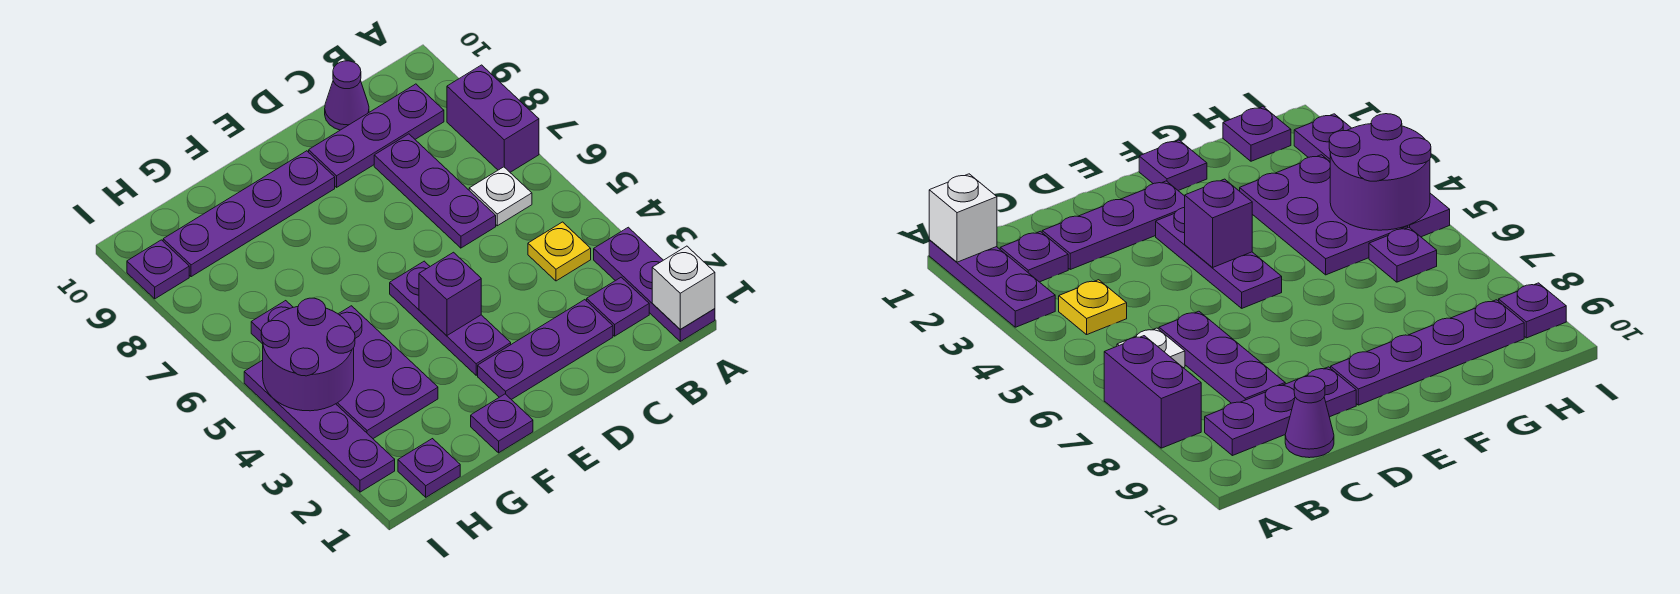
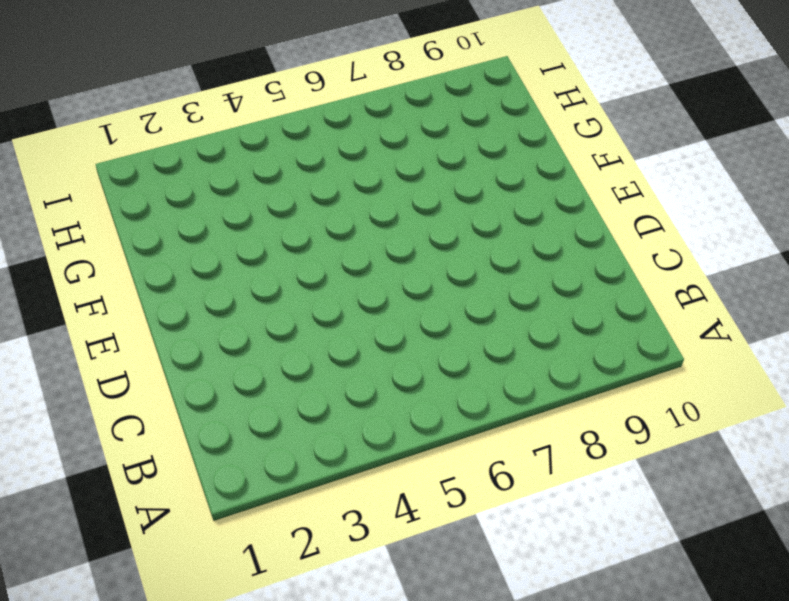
none -> purple 1x3 plate [594,227,715,341]
none -> purple 1x2 brick [447,65,539,172]
none -> purple 1x1 plate [587,277,649,336]

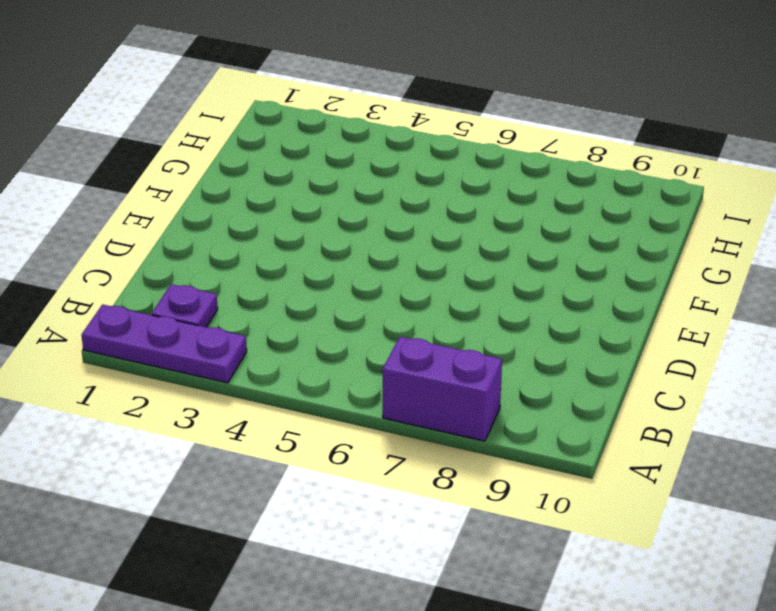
none -> yellow 1x1 plate [528,222,591,281]
none -> white 1x1 plate [469,167,532,226]
none -> purple 1x3 plate [309,84,444,187]

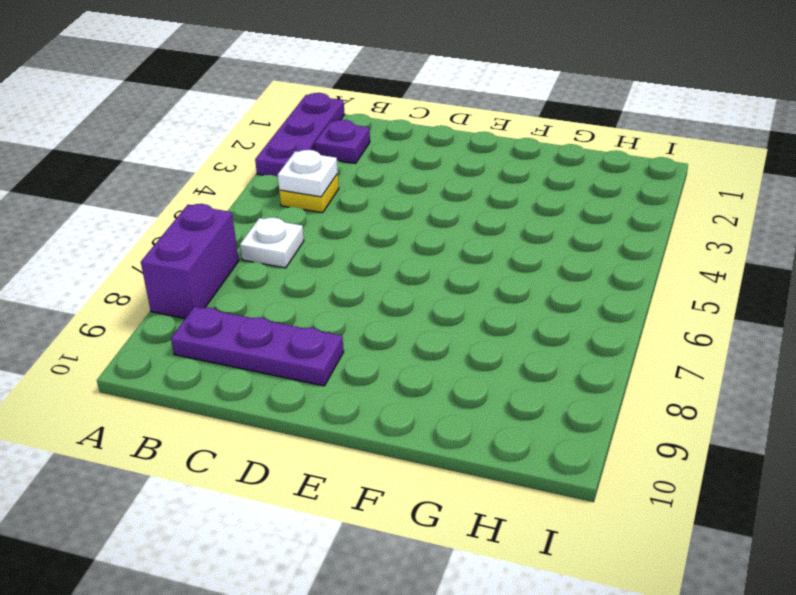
white 1x1 plate [278,150,338,197] -> none
none -> purple 1x3 plate [478,300,613,400]
none -> purple 1x3 plate [374,134,496,248]
none -> purple 1x1 cone [325,61,369,130]

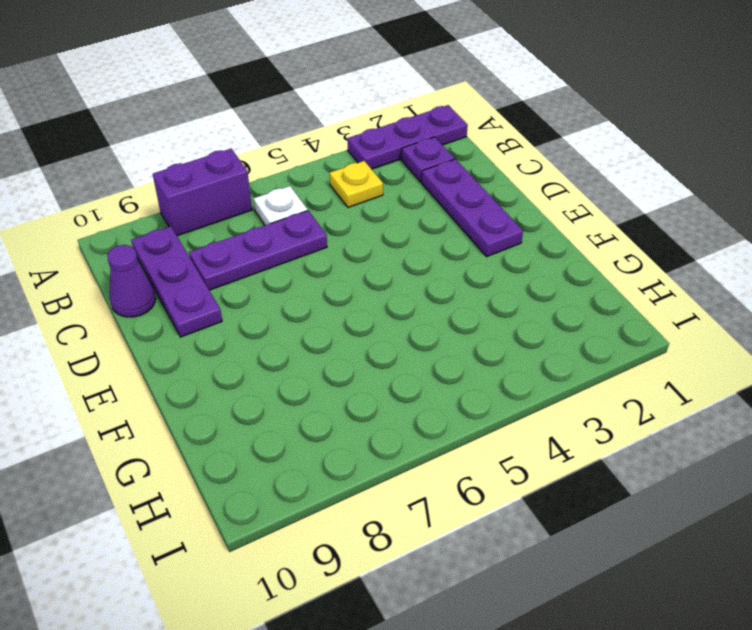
none -> purple 1x3 plate [390,261,511,375]
none -> purple 1x4 plate [163,151,335,277]
none -> purple 1x1 plate [471,394,533,453]

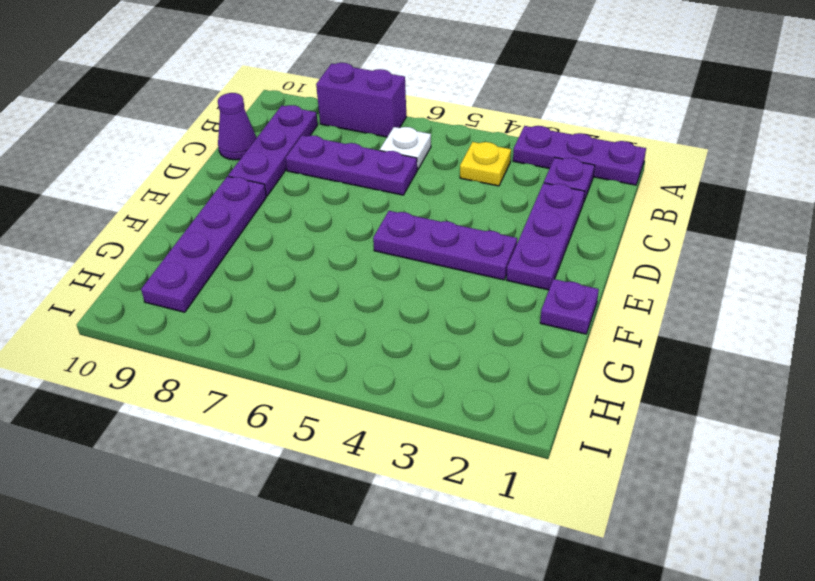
none -> purple 2x3 plate [336,306,438,439]
none -> purple 1x1 plate [398,439,460,497]
none -> purple 1x1 plate [251,301,293,344]

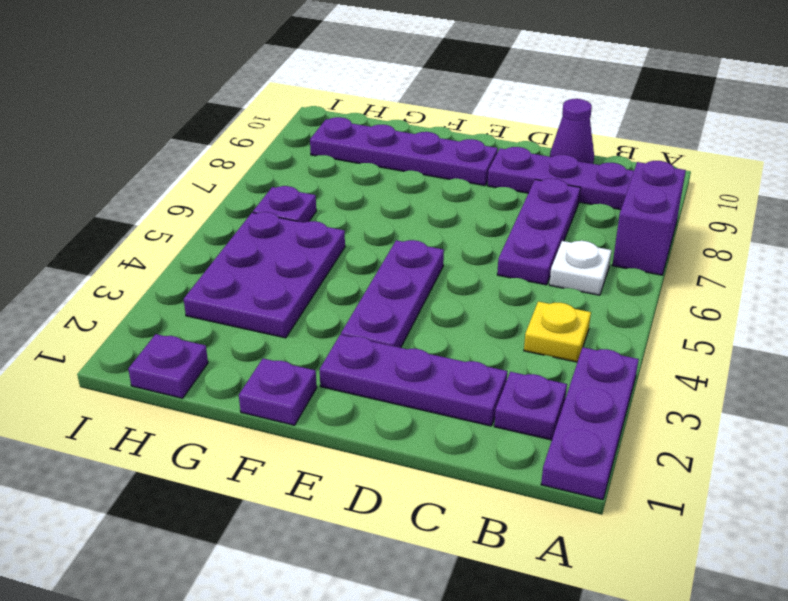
none -> purple 1x4 plate [244,360,395,492]
none -> purple 1x1 plate [127,240,189,299]
none -> white 1x1 brick [652,246,715,329]

